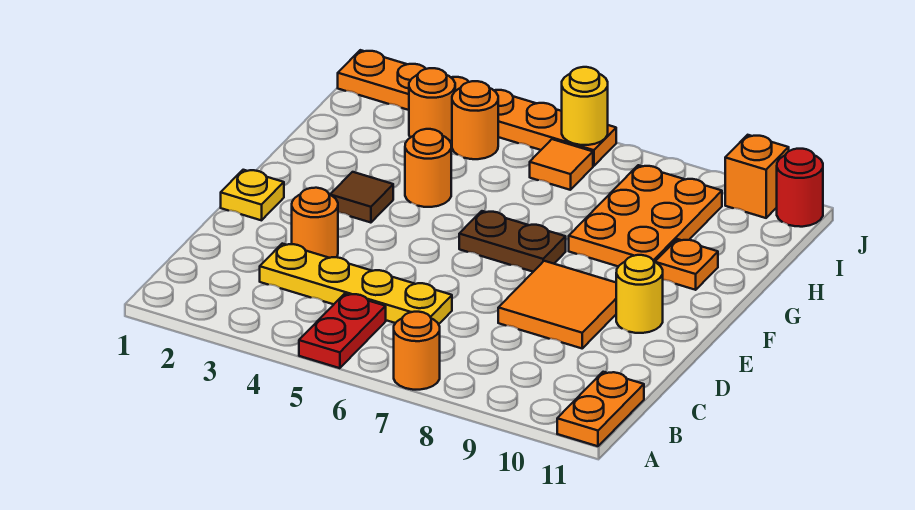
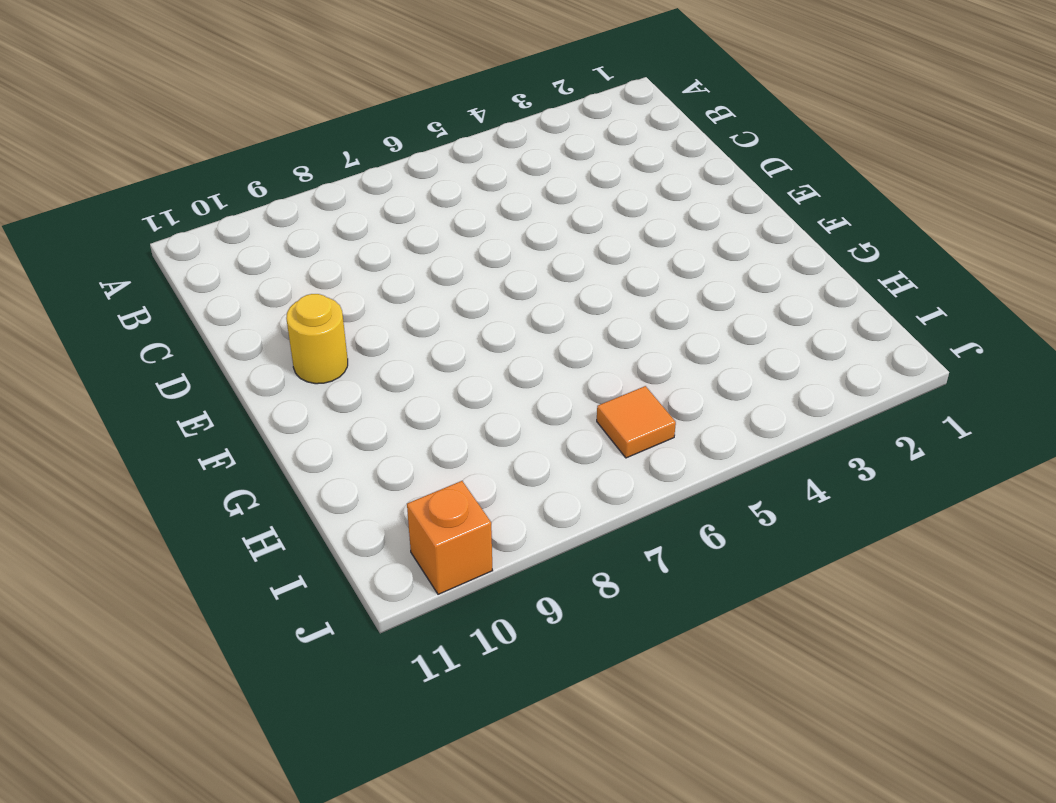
none -> red 1x2 plate [299,294,386,368]
none -> orange 1x1 round brick [394,312,440,390]
none -> orange 1x2 plate [557,372,644,446]

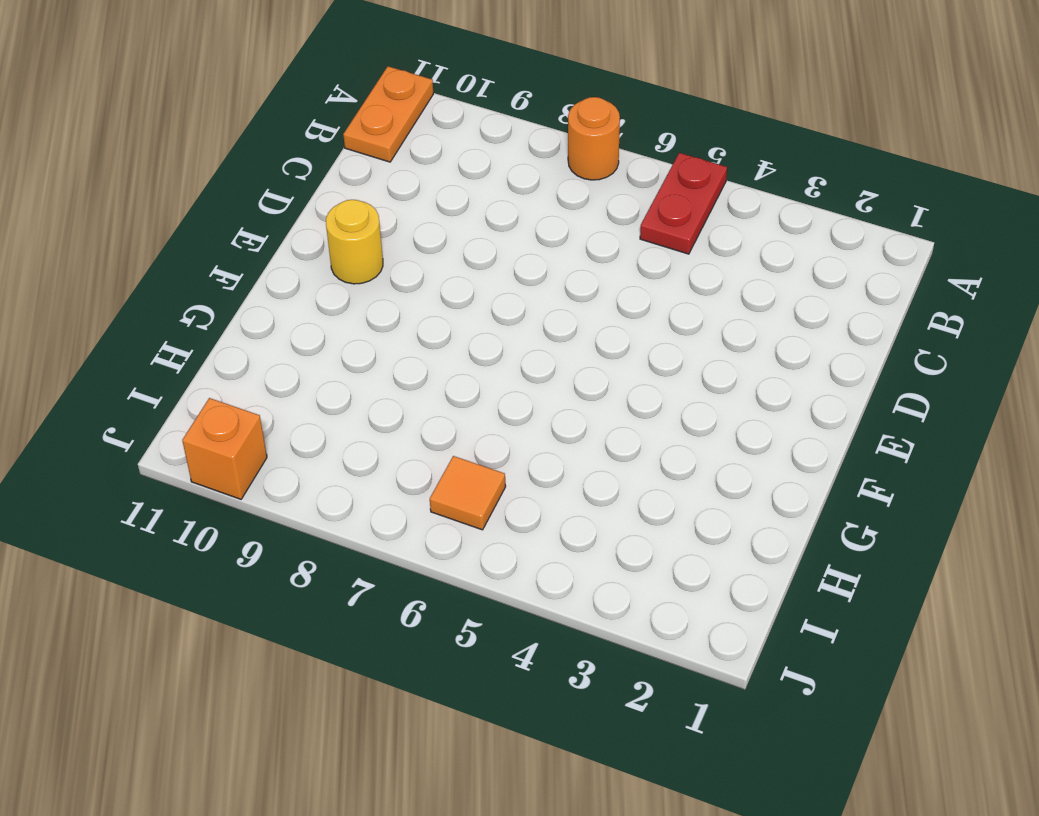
none -> yellow 1x4 plate [260,244,452,324]
none -> orange 1x1 round brick [292,188,338,258]
none -> orange 2x2 tile [498,261,616,348]

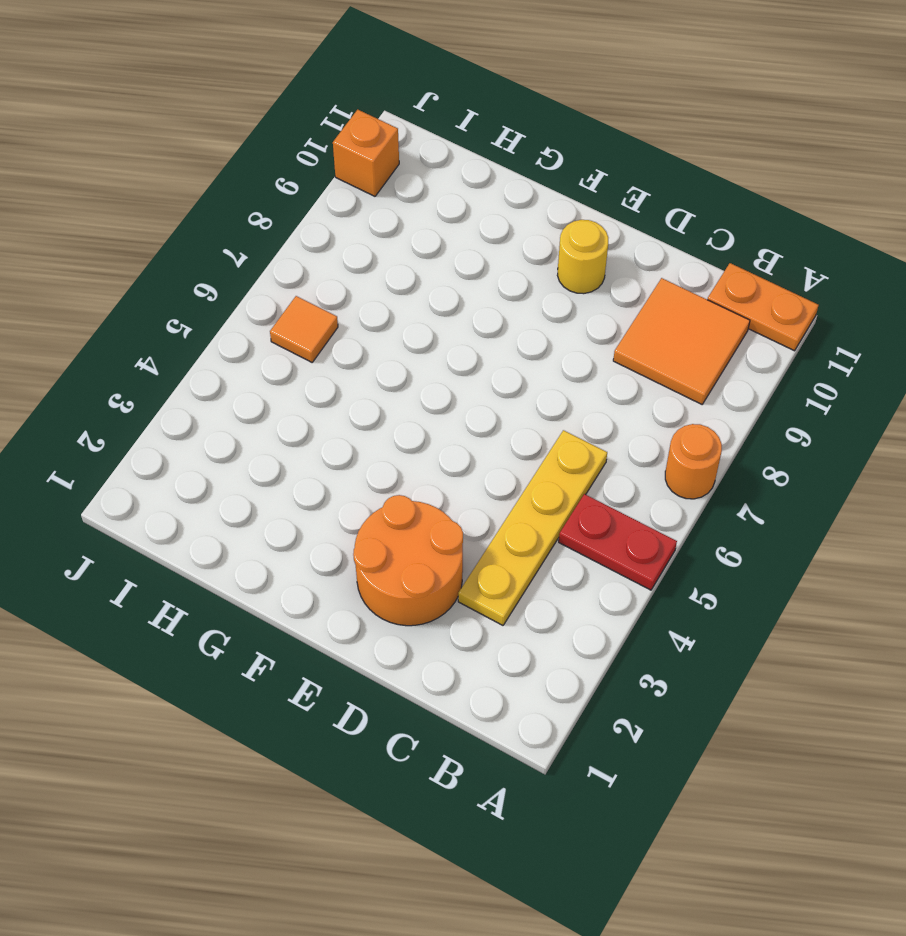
orange 2x2 tile [613,278,750,404] -> orange 2x2 tile moved to [498,261,616,348]
orange 2x2 round brick [353,495,463,626] -> orange 1x1 round brick [292,188,338,258]
none -> yellow 1x1 plate [221,170,284,220]
none -> brown 1x1 tile [330,172,393,223]
none -> brown 1x2 plate [459,211,566,272]

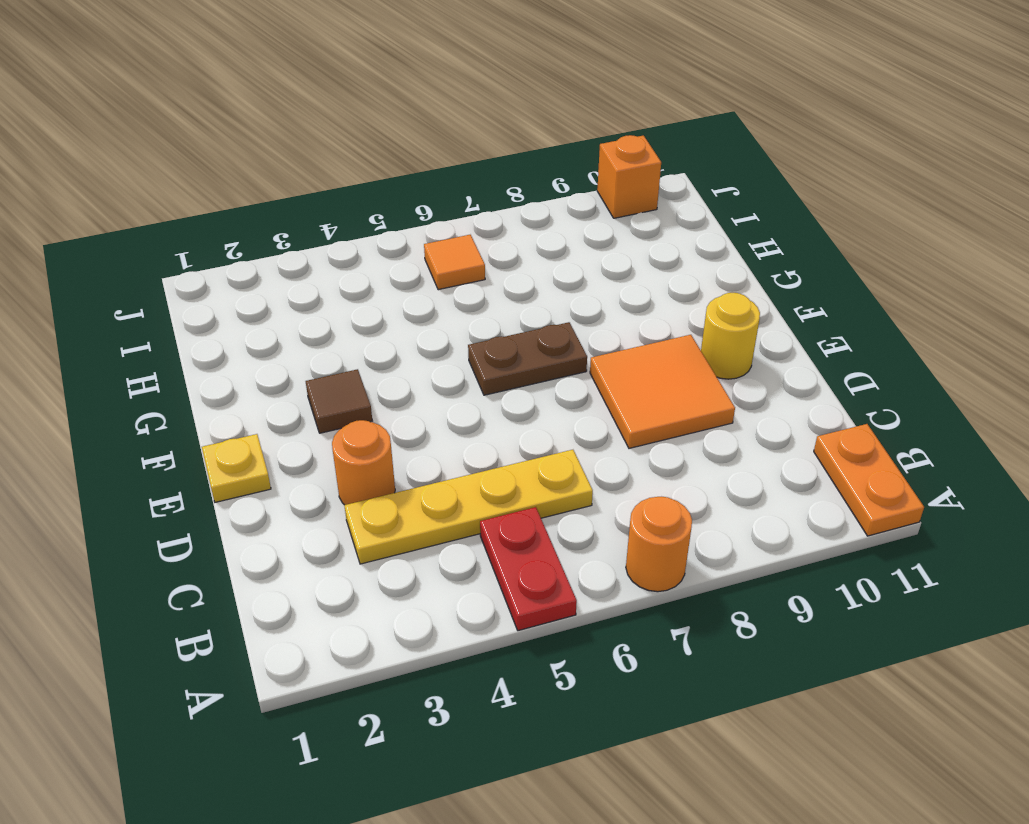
none -> orange 1x1 round brick [405,129,451,207]
none -> orange 2x3 plate [569,165,722,266]
none -> orange 1x1 plate [655,239,718,290]

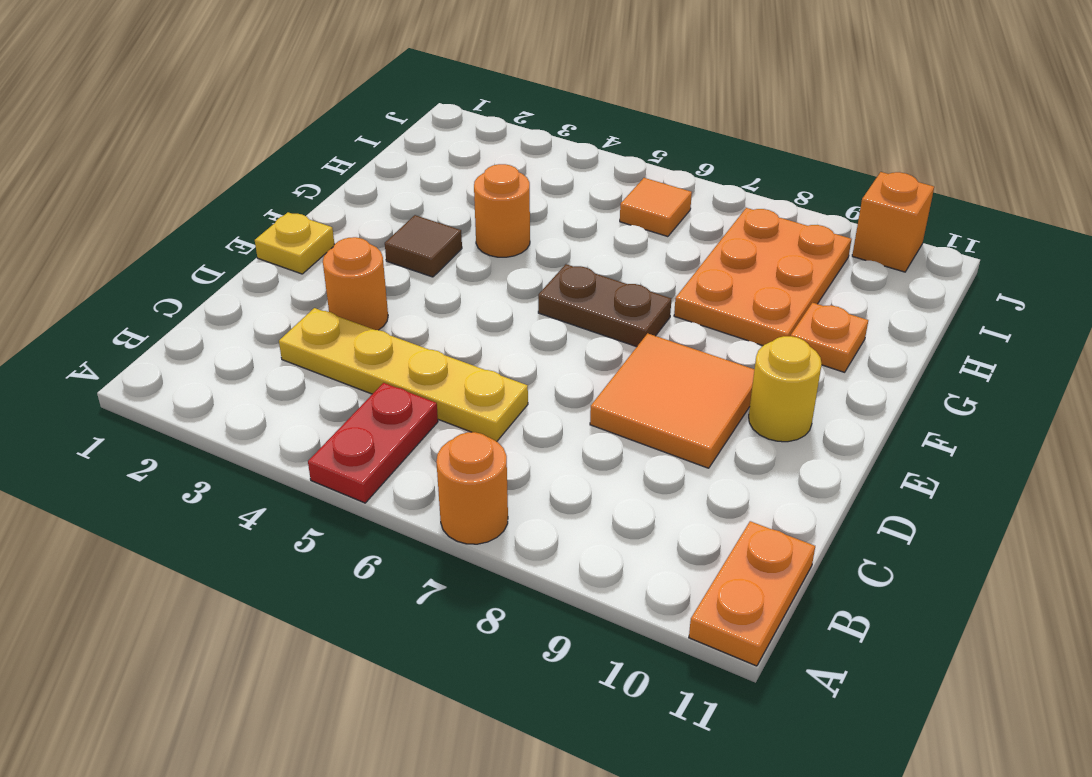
none -> orange 1x1 round brick [409,68,455,141]
none -> orange 1x1 round brick [452,81,498,159]
none -> orange 1x6 plate [338,50,616,166]

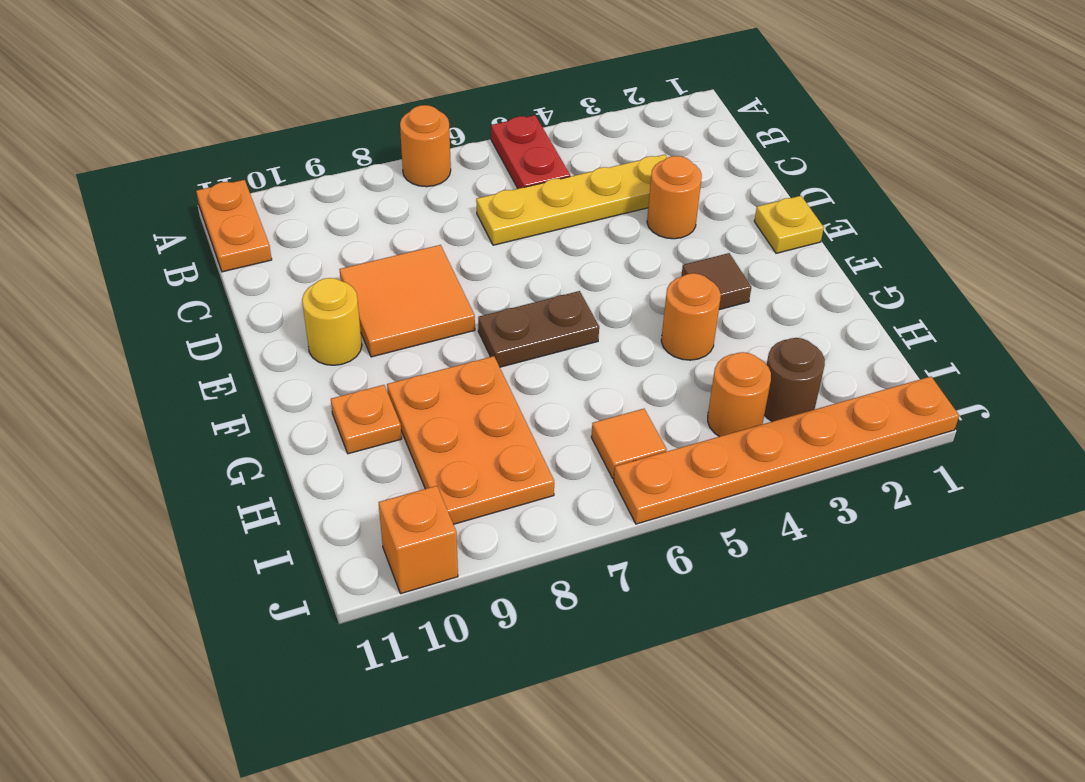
brown 1x1 round brick [764,338,825,422] -> orange 1x1 round brick [409,68,455,141]
none -> red 1x1 round brick [777,149,823,227]
none -> yellow 1x1 round brick [562,67,608,145]

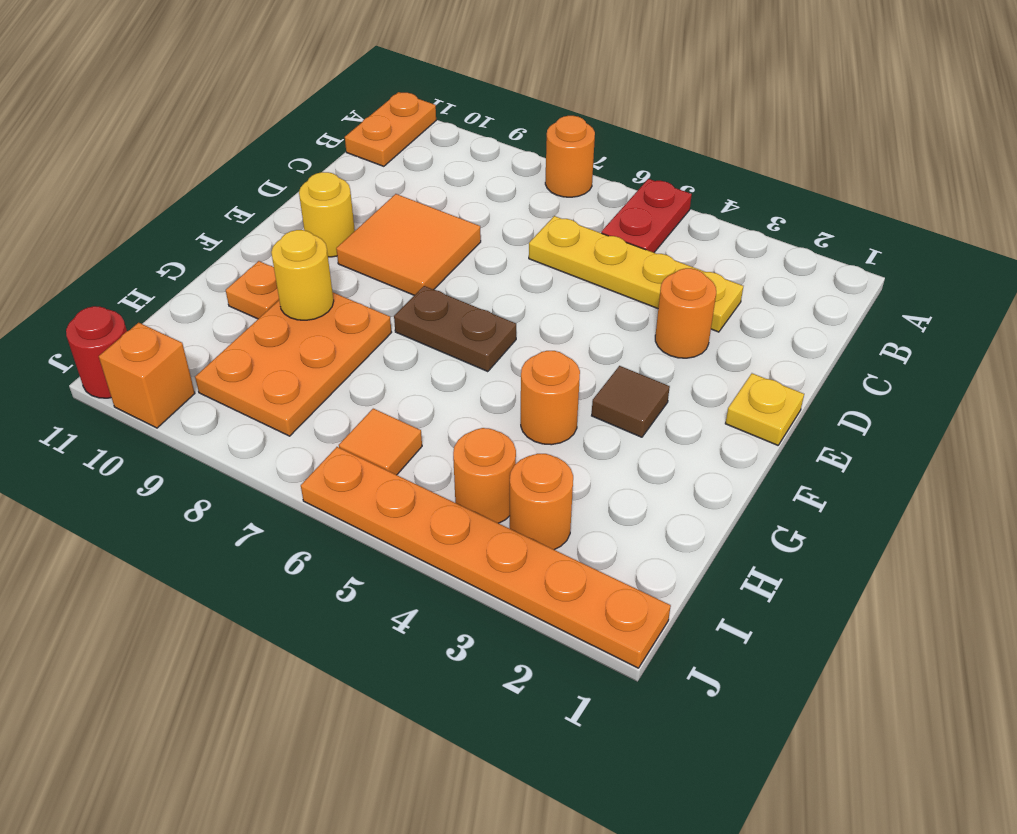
yellow 1x1 round brick [271,230,334,320] -> yellow 1x1 round brick moved to [562,67,608,145]

